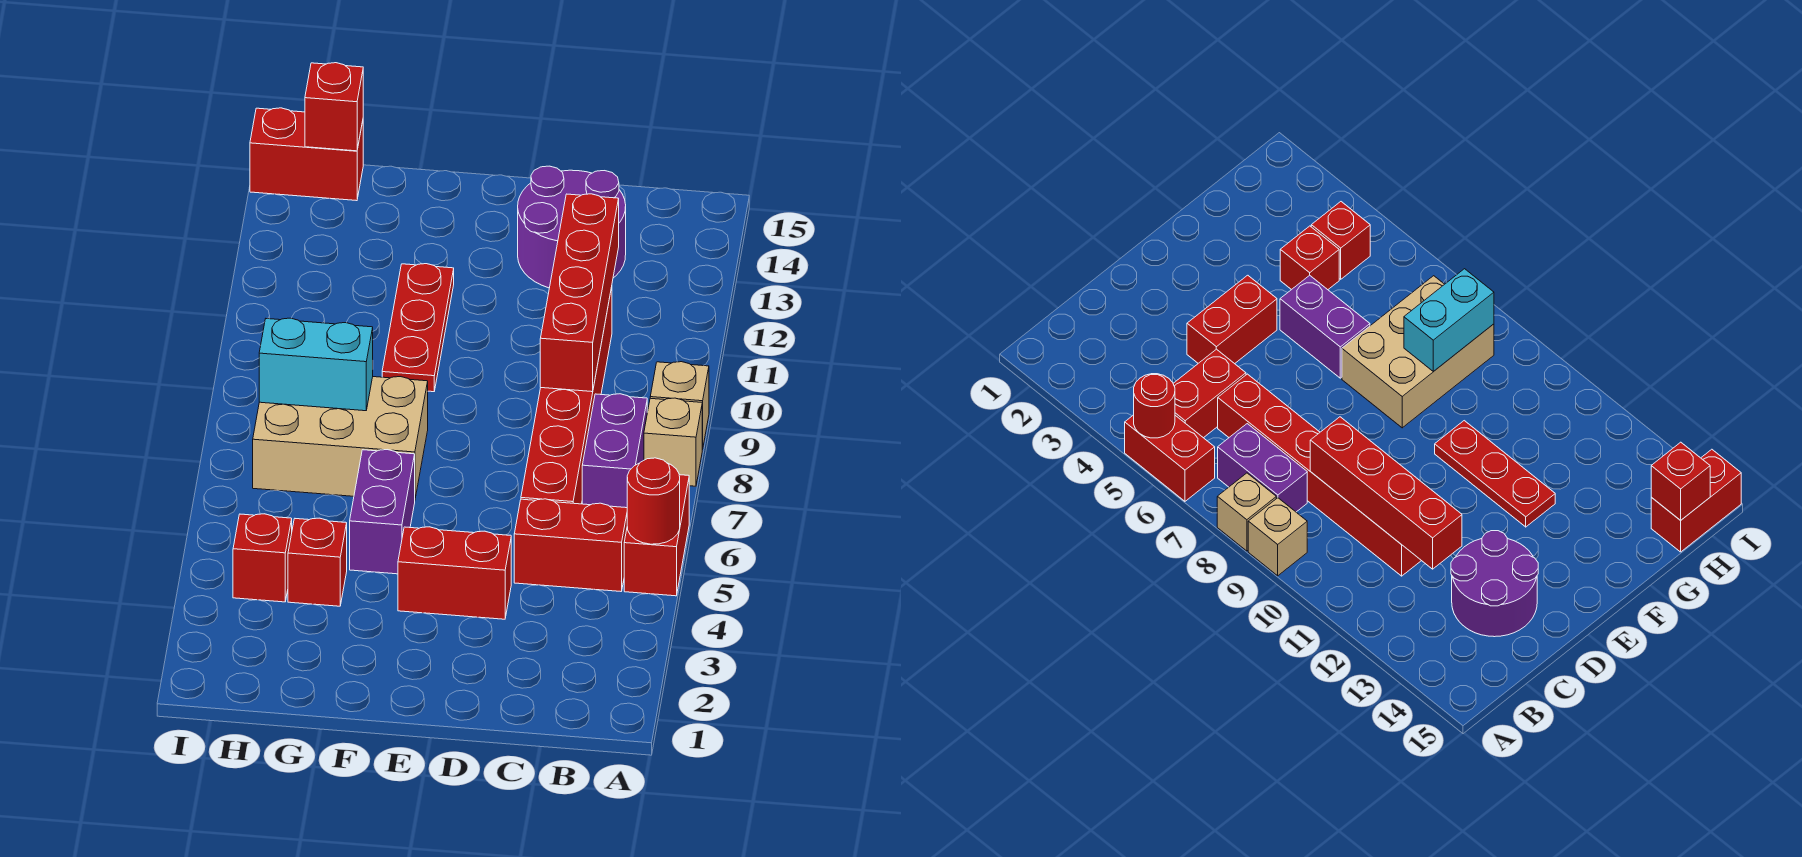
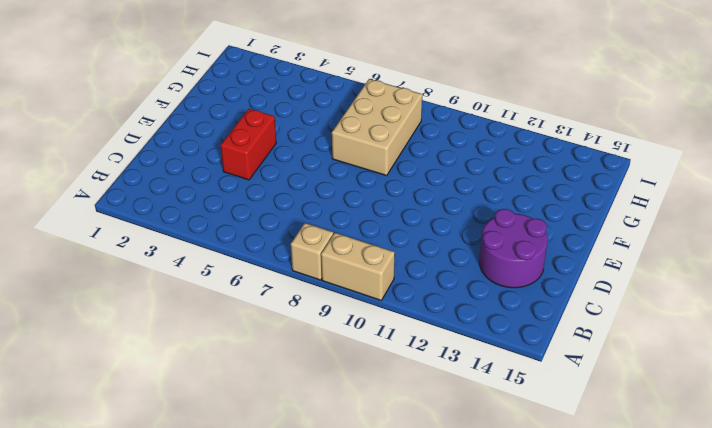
tan 1x2 brick [321,233,395,300] -> tan 1x1 brick [650,362,709,450]
none -> red 1x2 brick [624,475,689,596]
none -> red 1x2 brick [514,499,627,591]
none -> purple 1x2 brick [582,394,647,508]

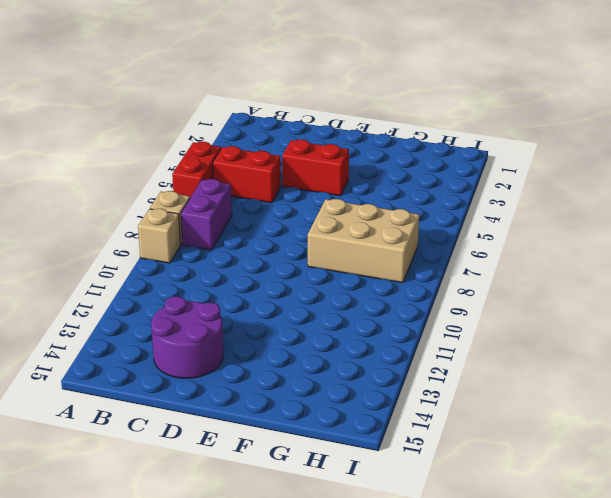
none -> red 1x6 brick [521,287,612,504]
none -> purple 1x2 brick [350,450,415,574]
none -> red 1x3 plate [382,264,454,392]

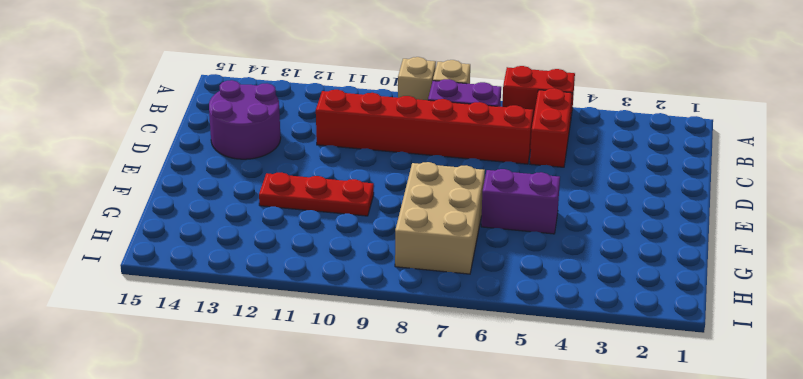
none -> red 1x2 brick [398,527,511,619]
none -> red 1x1 brick [288,518,347,606]
none -> red 1x1 brick [233,514,292,602]

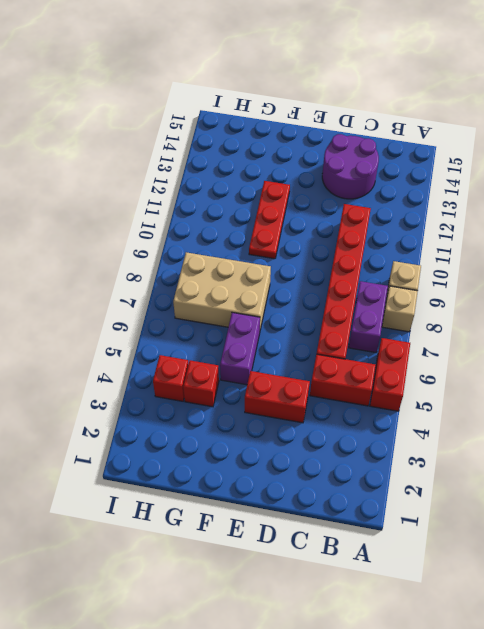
none -> red 1x2 brick [250,108,363,201]
none -> red 1x1 round brick [627,458,680,544]
none -> red 1x4 brick [540,194,619,392]

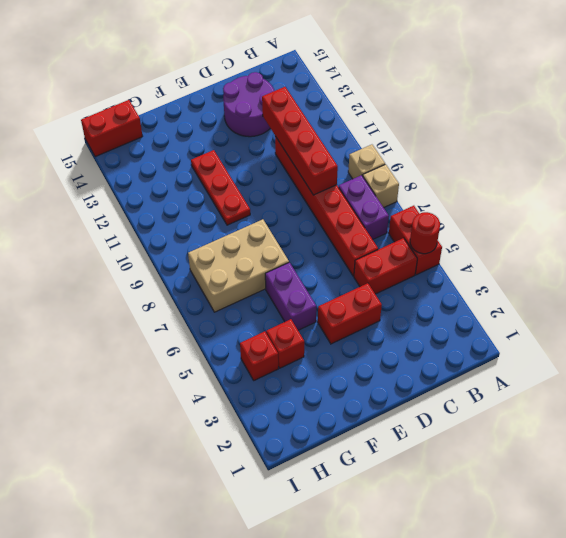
none -> cyan 1x2 brick [259,318,373,411]
none -> red 1x1 brick [305,63,363,151]

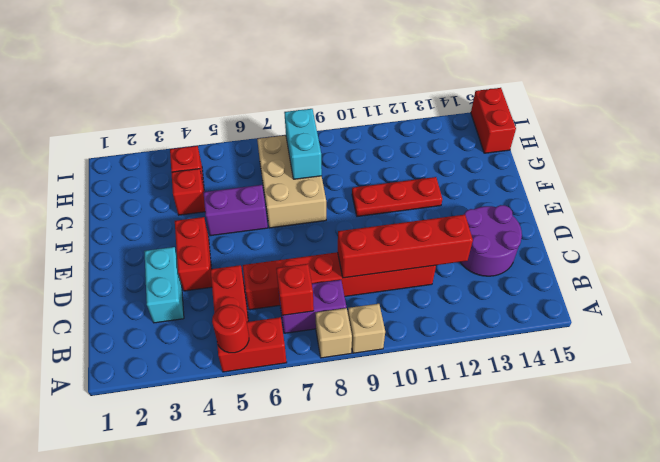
red 1x1 brick [276,264,314,315] -> red 1x1 brick moved to [305,63,363,151]
cyan 1x2 brick [144,247,184,323] -> none

